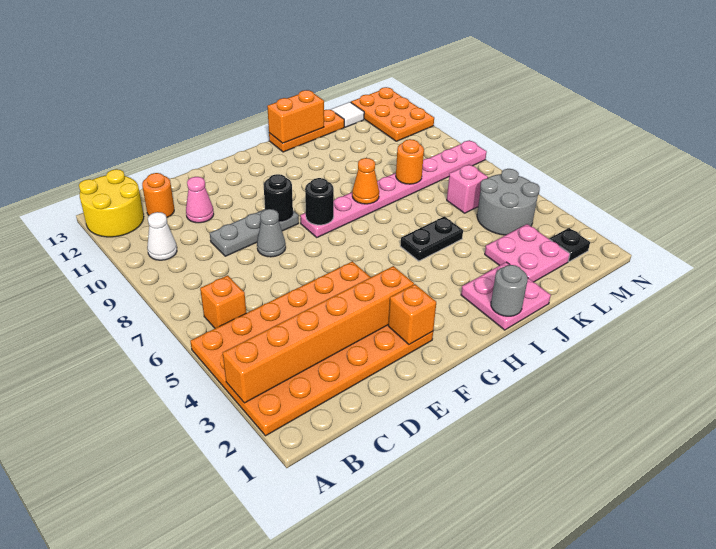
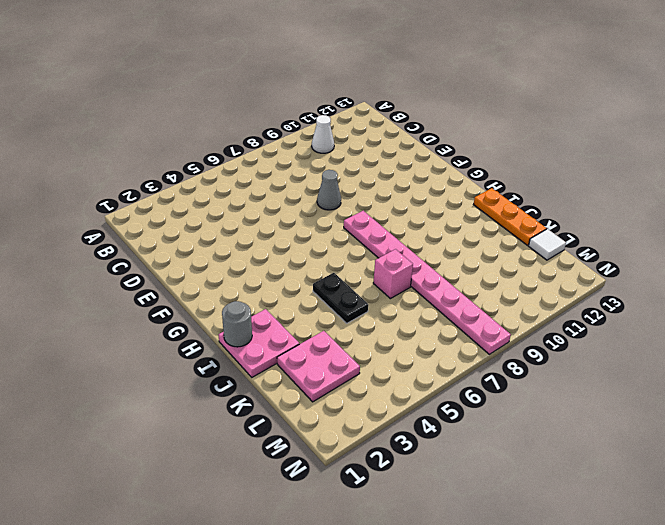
pink 1x1 brick [373,249,413,299] -> pink 1x1 brick moved to [447,164,488,213]
none -> orange 4x6 plate [190,261,433,436]
none -> yellow 2x2 round brick [79,169,144,237]
none -> orange 1x1 brick [200,275,246,328]

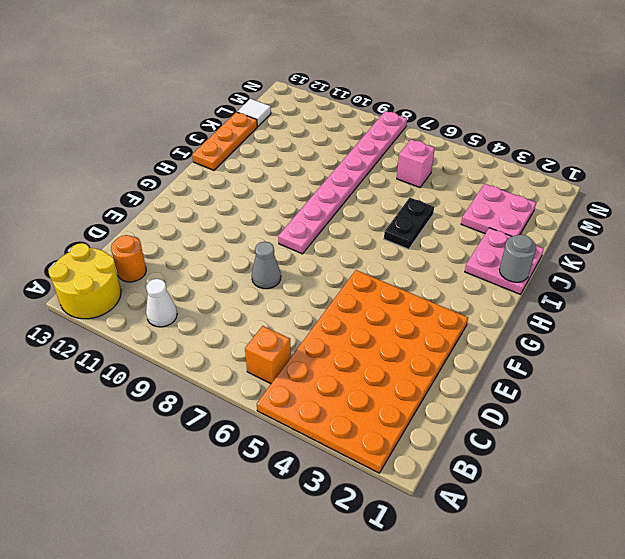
none -> grey 1x3 plate [210,209,299,256]
none -> pink 1x1 cone [186,177,214,223]
none -> grey 2x2 round brick [477,169,540,235]

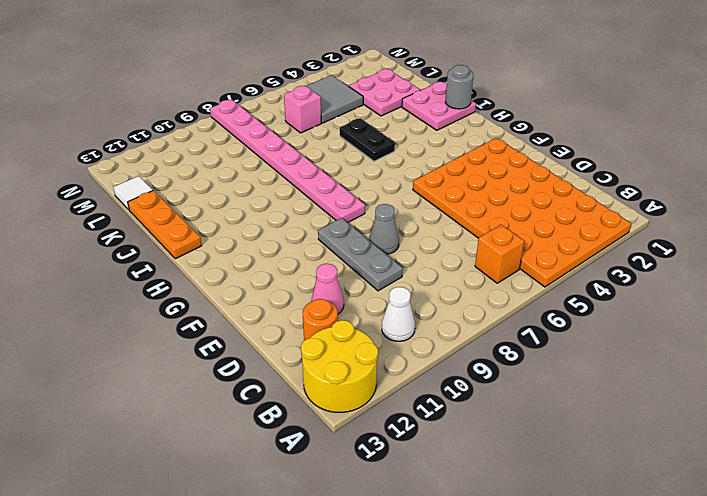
grey 2x2 tile [306,75,363,123] -> grey 2x2 round brick [477,169,540,235]
none -> black 1x1 plate [550,228,590,262]
none -> orange 2x3 plate [351,87,434,141]
none -> orange 1x6 brick [223,266,414,403]

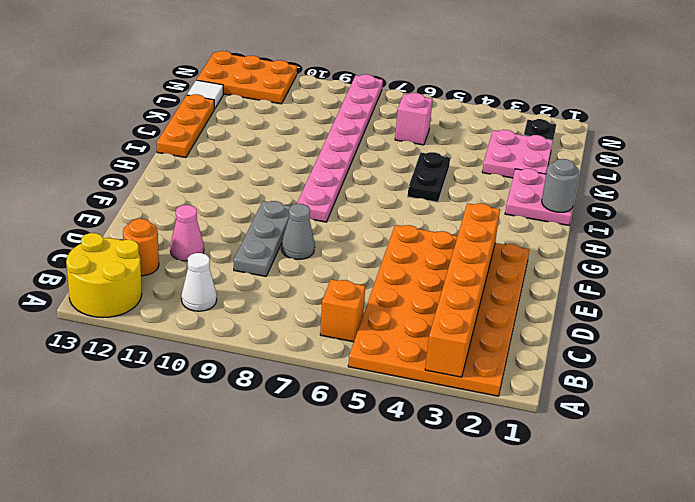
none -> grey 2x2 round brick [477,169,540,235]
none -> orange 1x1 brick [388,284,436,345]
none -> black 1x1 round brick [264,174,293,221]

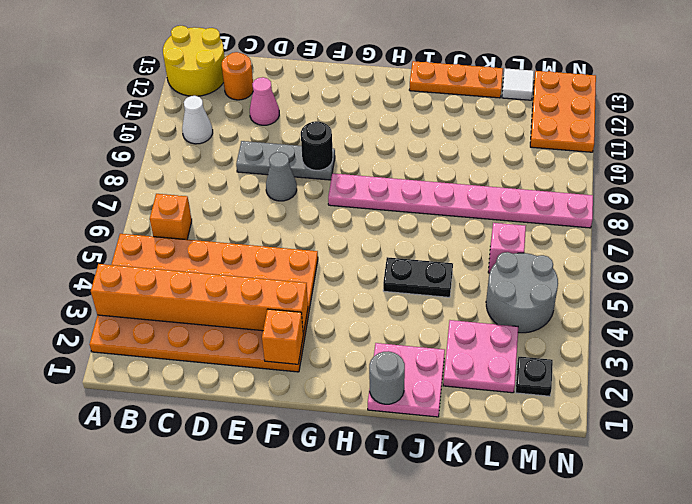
none -> black 1x1 round brick [305,178,334,225]
none -> orange 1x1 cone [352,158,379,204]
none -> orange 1x2 brick [267,90,324,143]

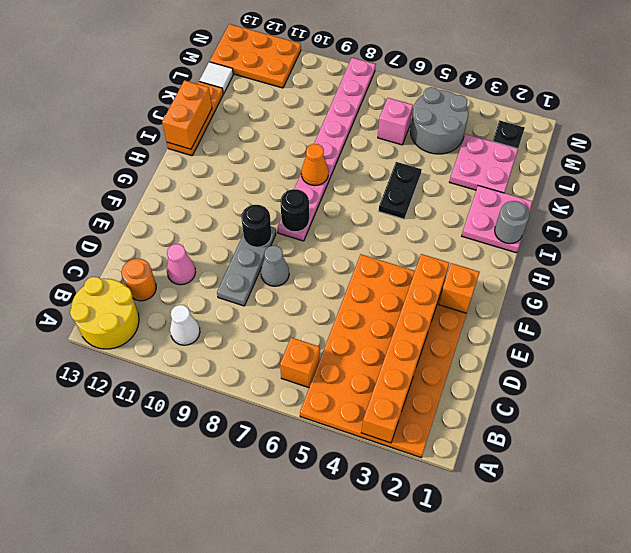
none -> orange 1x1 round brick [396,139,424,184]

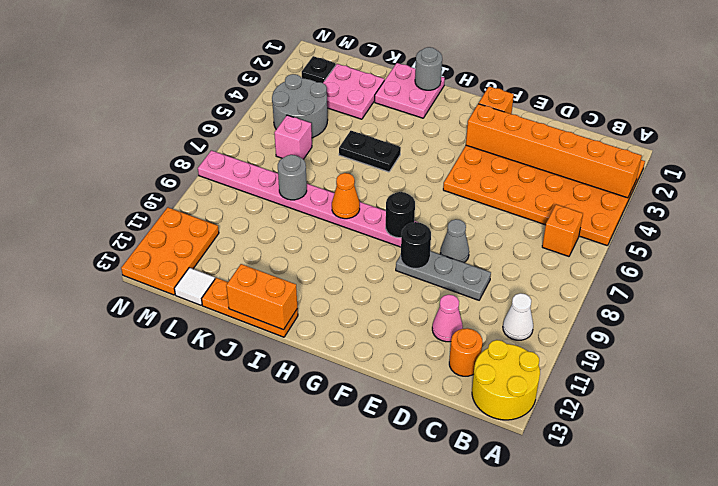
grey 1x1 round brick [278,155,307,200] -> orange 1x1 round brick [396,139,424,184]

